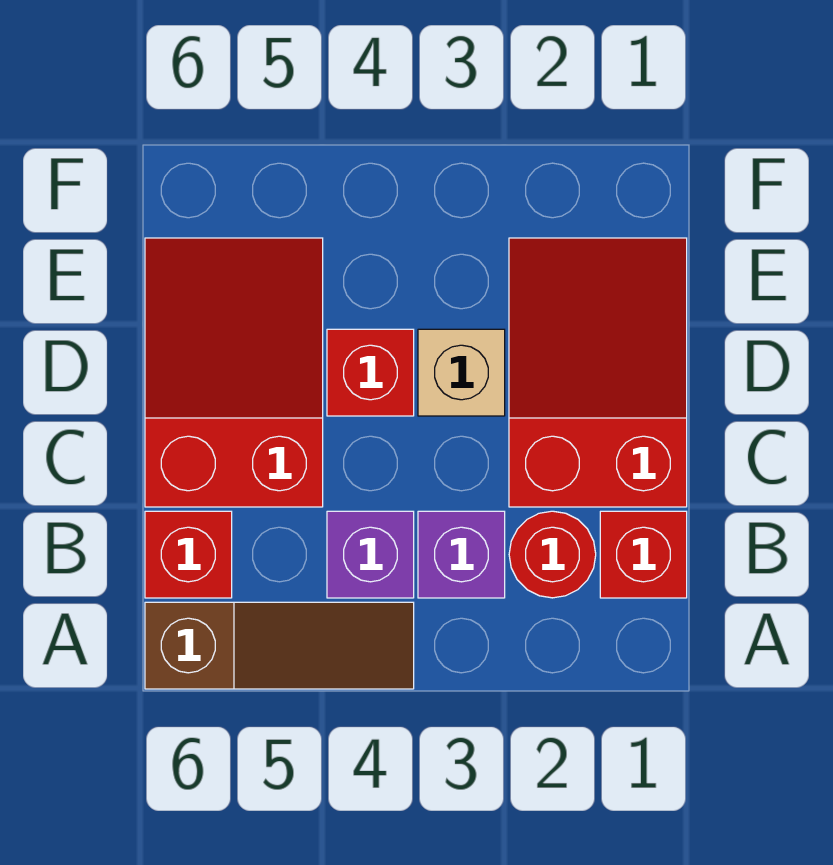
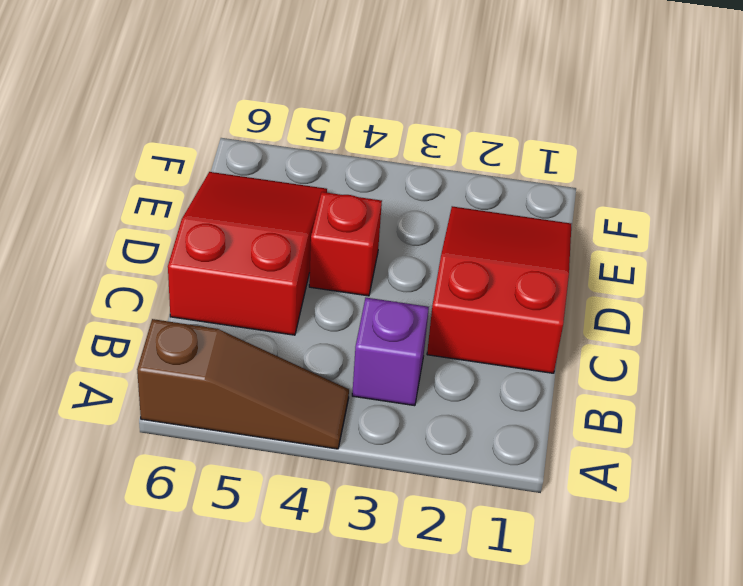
none -> red 1x1 brick [600,511,687,598]
none -> red 1x1 round brick [509,511,596,598]

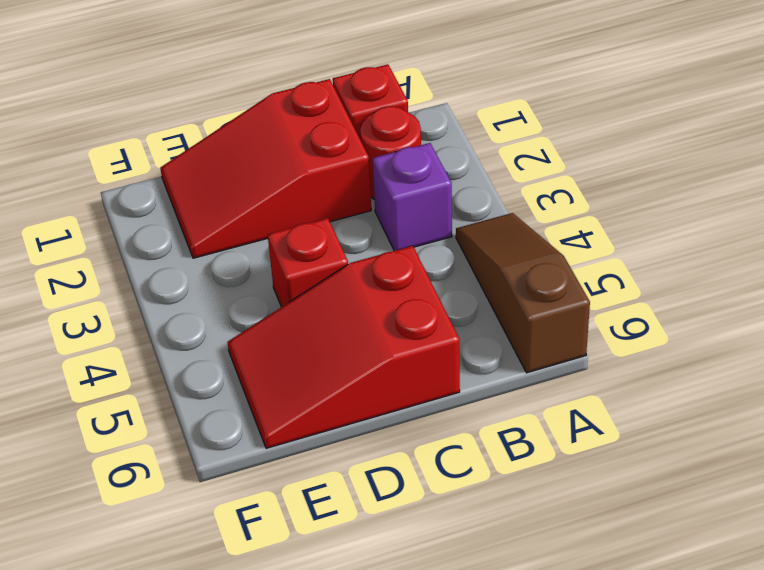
none -> purple 1x1 brick [327,511,414,598]
none -> red 1x1 brick [145,511,232,598]

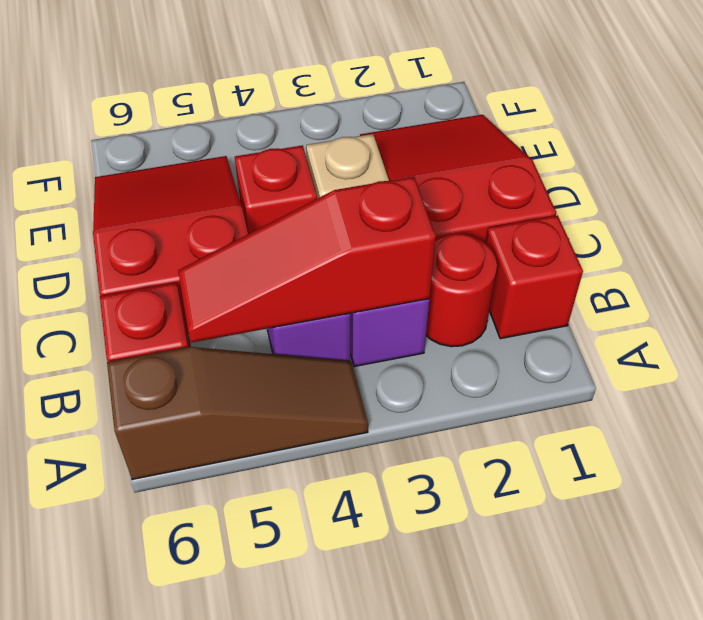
red 1x3 slope [178,177,436,343] -> none

